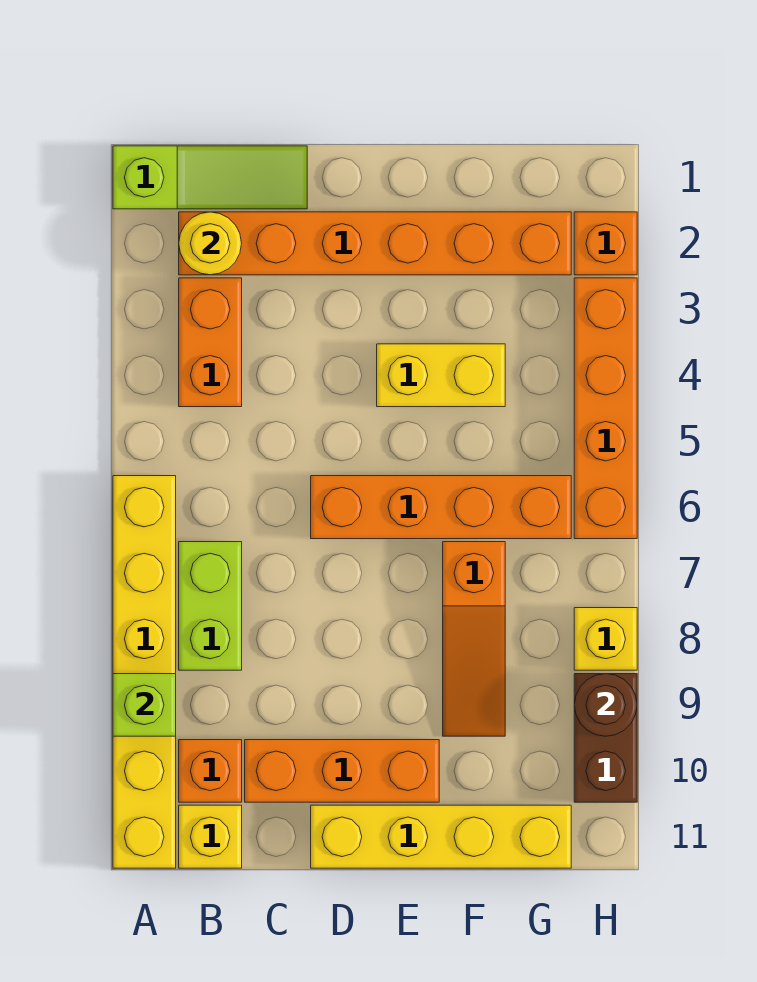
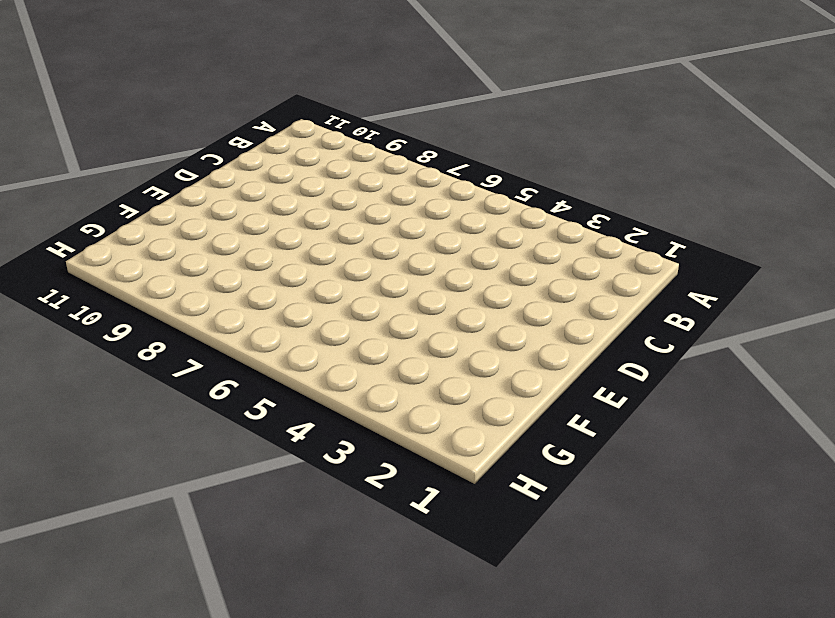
none -> lime 1x3 slope [113,146,307,209]
none -> yellow 1x6 brick [113,476,176,868]
none -> orange 1x6 brick [179,212,571,275]

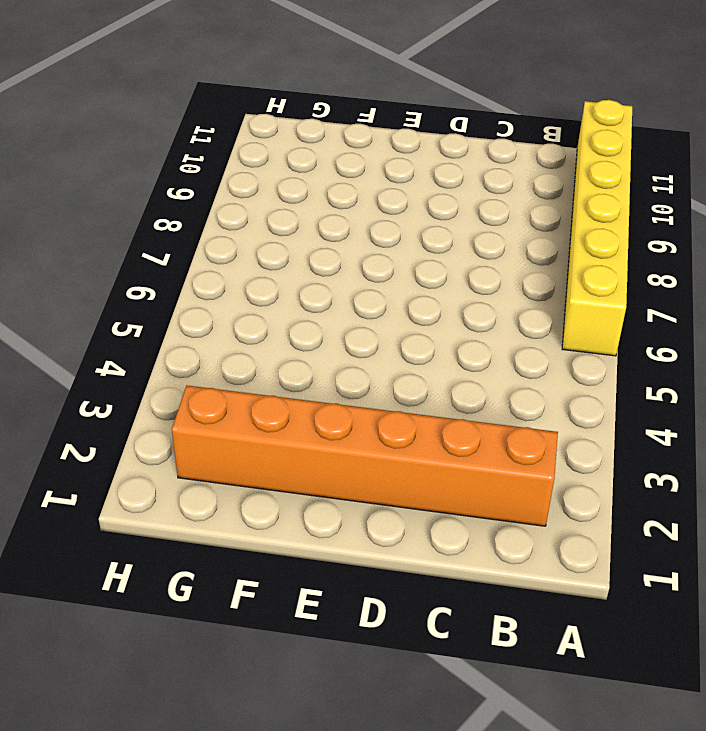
none -> lime 1x3 slope [113,146,307,209]
none -> orange 1x2 brick [179,278,242,407]
none -> lime 1x2 brick [179,542,242,670]

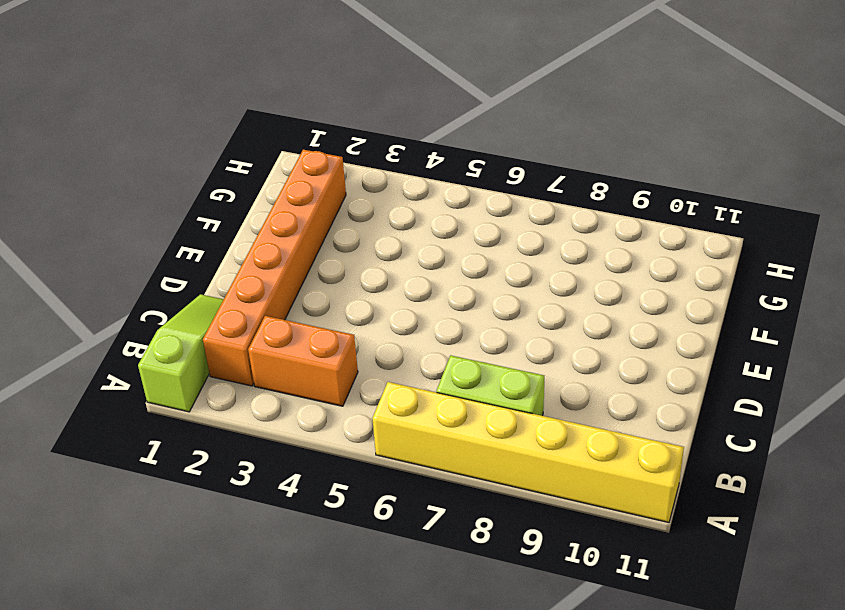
none -> orange 1x1 brick [179,740,242,802]
none -> yellow 1x1 brick [179,805,242,868]
none -> orange 1x3 brick [245,740,439,802]

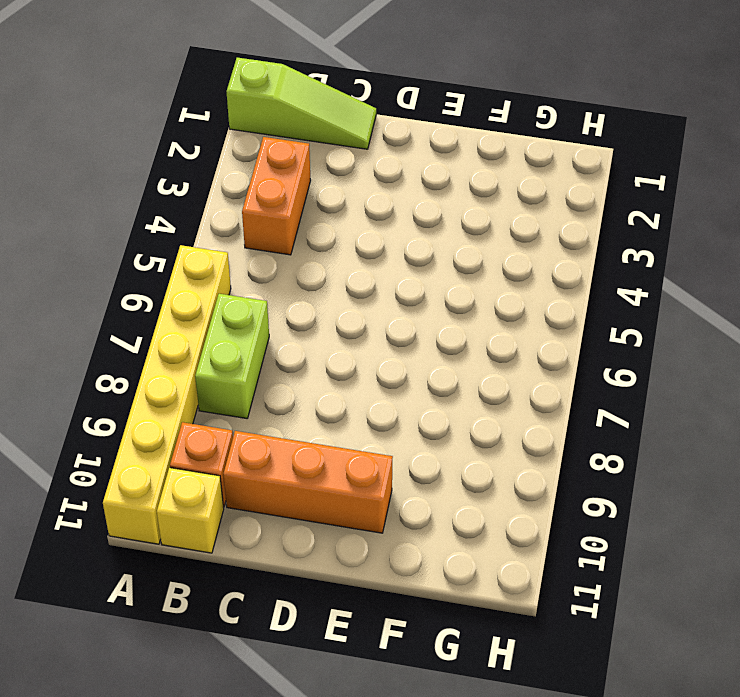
none -> orange 1x6 brick [179,212,571,275]
none -> orange 1x4 brick [311,476,571,539]
none -> yellow 1x4 brick [311,805,571,868]

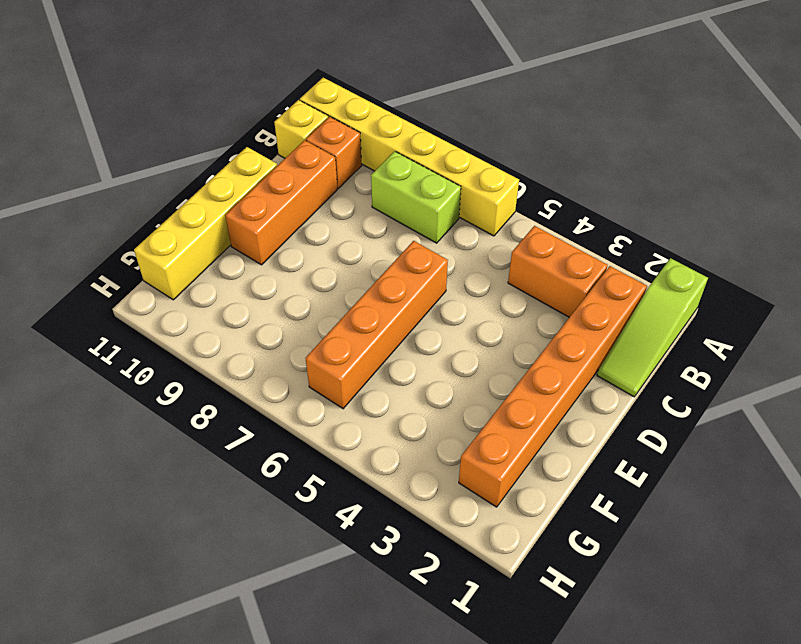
none -> yellow 1x2 brick [377,344,505,407]
none -> orange 1x3 slope [443,542,505,736]
none -> orange 1x1 brick [574,212,637,275]

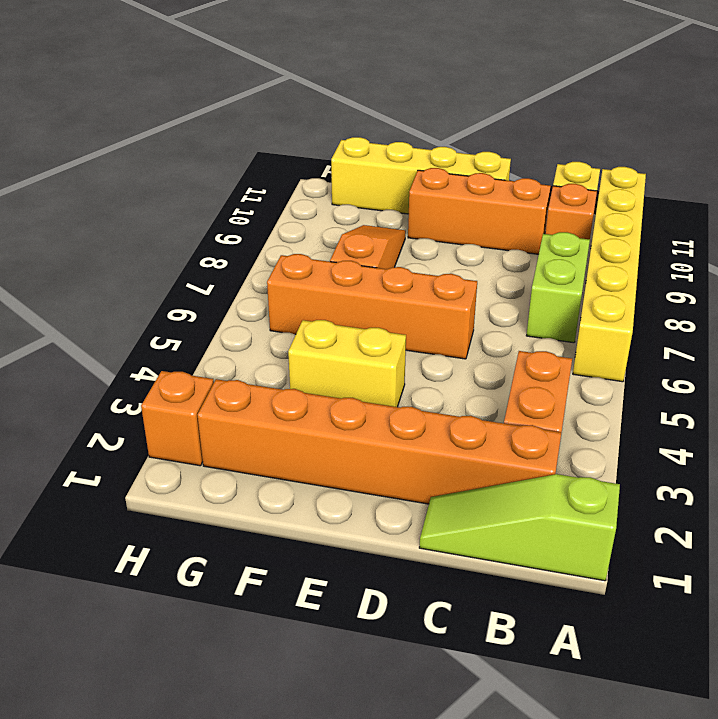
none -> orange 1x4 brick [574,278,637,539]
none -> yellow 1x1 brick [574,608,637,670]
none -> brown 1x2 brick [574,674,637,802]

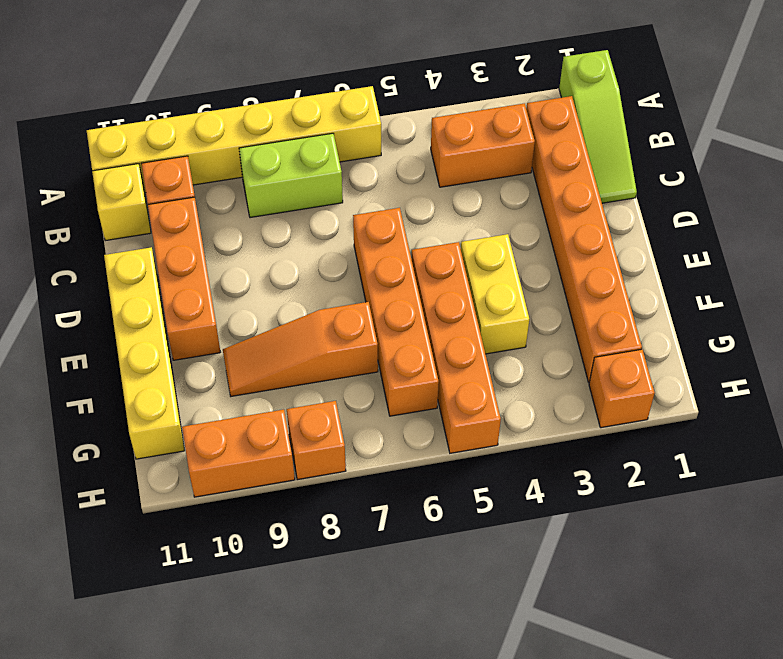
orange 1x4 brick [412,242,501,453] -> orange 1x4 brick turned to [574,278,637,539]
orange 1x1 brick [287,401,346,480] -> yellow 1x1 brick [574,608,637,670]
orange 1x2 brick [182,410,295,497] -> brown 1x2 brick [574,674,637,802]
none -> lime 1x1 brick [113,674,176,736]
none -> yellow 1x1 round brick [179,212,242,275]
none -> brown 1x1 round brick [574,674,637,736]

